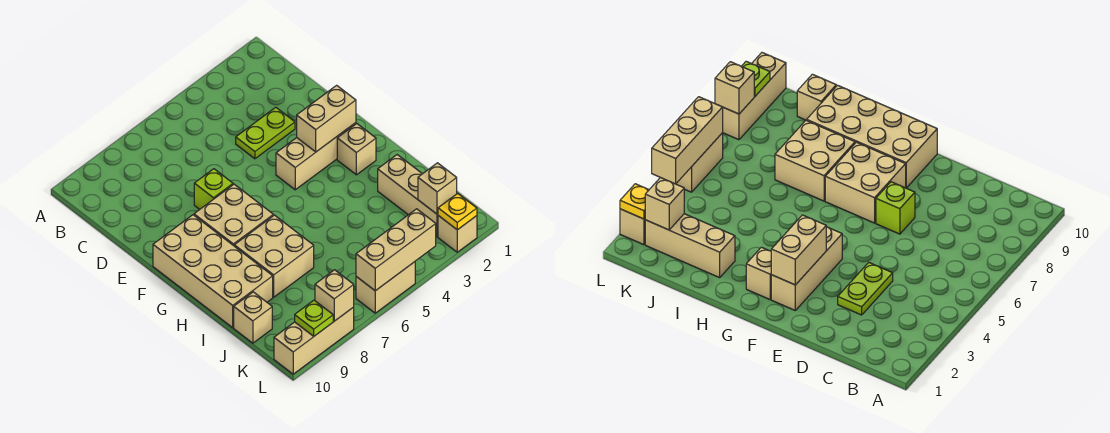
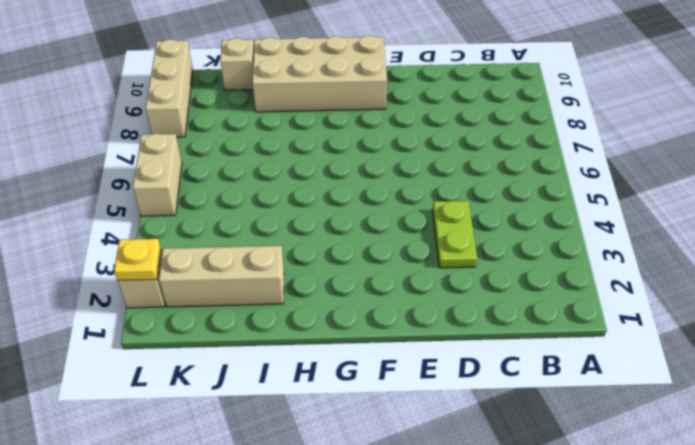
none -> lime 1x1 brick [194,169,233,209]
none -> tan 1x3 brick [276,123,356,190]
none -> tan 2x2 brick [194,184,273,246]

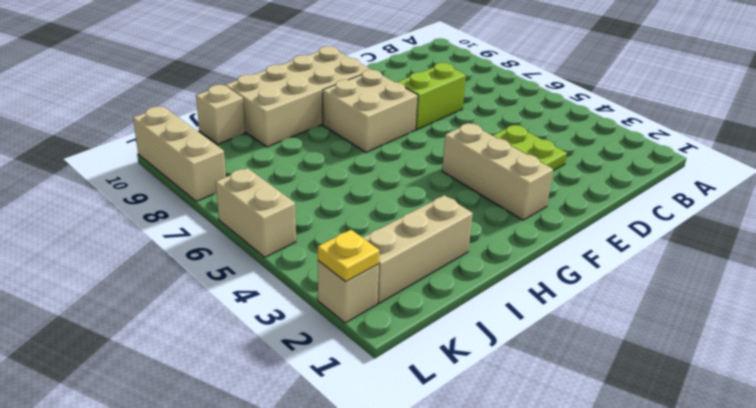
lime 1x2 brick [398,63,466,130] -> lime 1x1 brick [194,169,233,209]
none -> tan 1x1 brick [337,124,376,175]
none -> tan 2x2 brick [234,215,314,297]
none -> tan 1x2 brick [297,85,356,152]

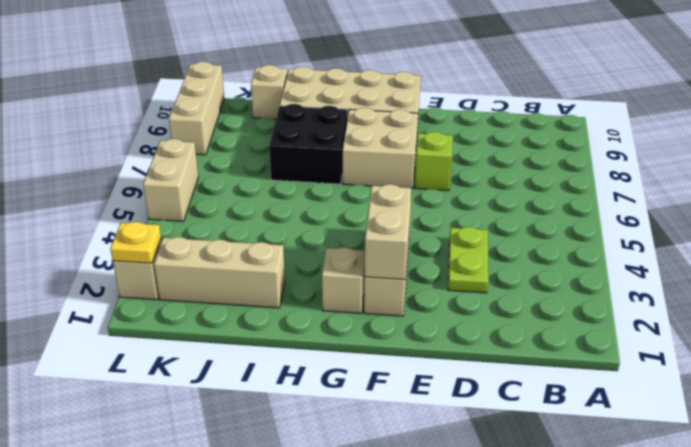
black 2x2 brick [269,104,347,184] -> tan 2x2 brick [234,215,314,297]
none -> tan 1x1 brick [418,163,457,214]
none -> tan 1x3 brick [356,209,436,291]
none -> tan 1x1 brick [315,270,354,321]

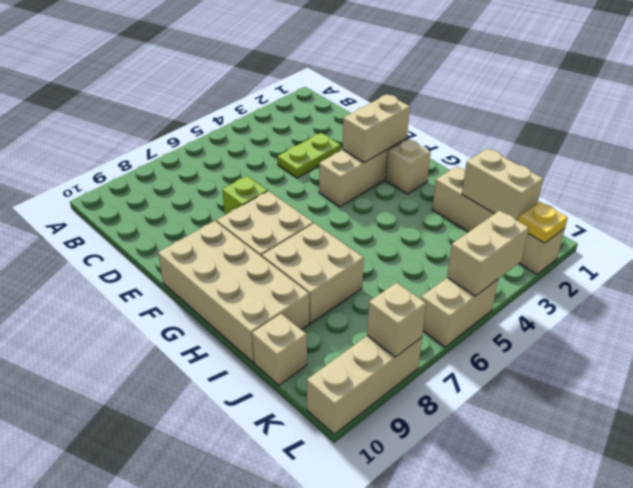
tan 1x2 brick [462,148,543,221] -> tan 1x1 brick [418,163,457,214]
tan 1x2 brick [447,211,529,296] -> tan 1x3 brick [356,209,436,291]
none -> lime 1x1 plate [295,300,333,336]

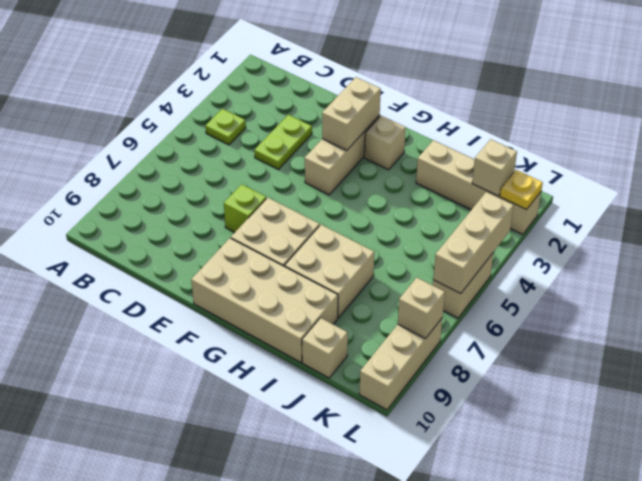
lime 1x1 plate [205,109,246,145] -> lime 1x1 plate moved to [295,300,333,336]

